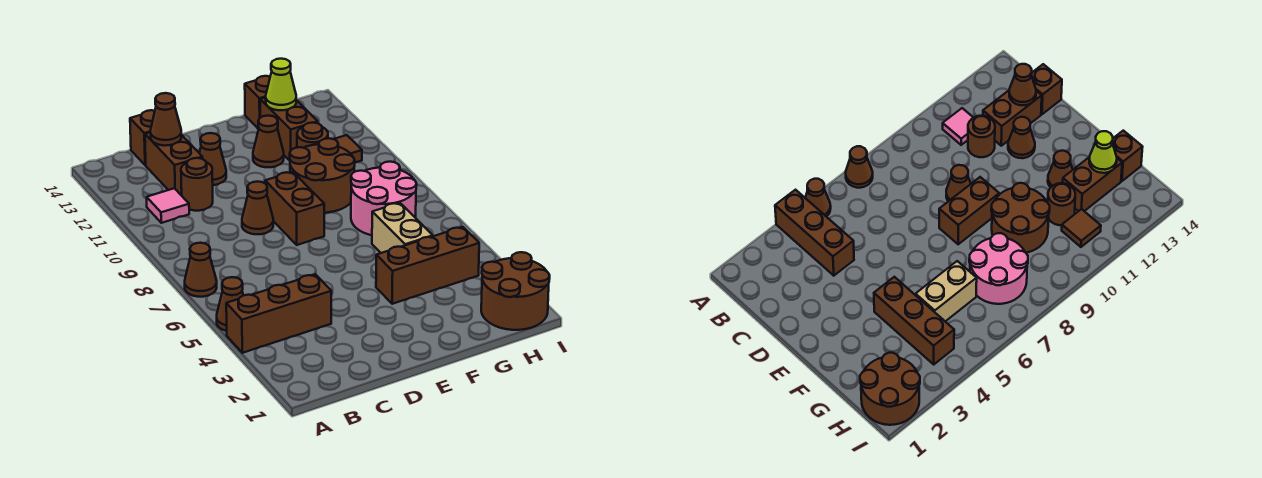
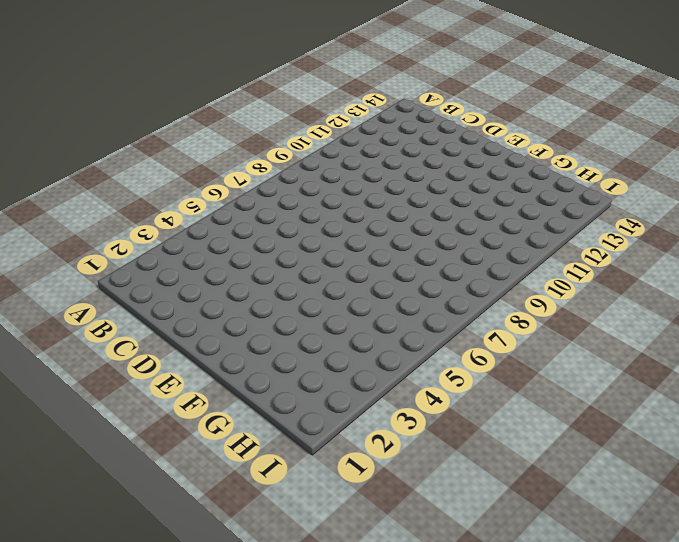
none -> brown 1x3 brick [226,274,331,353]
none -> brown 1x1 cone [217,277,243,331]
none -> brown 1x1 cone [185,243,217,297]

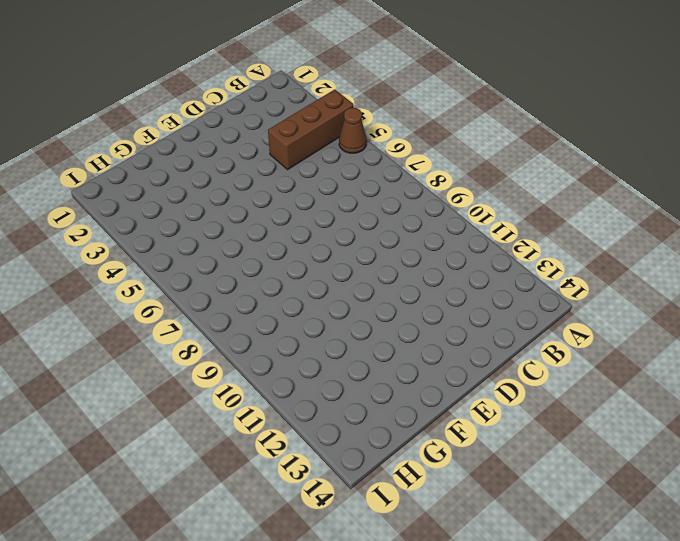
none -> brown 1x1 cone [185,243,217,297]
none -> pink 1x1 tile [147,188,189,223]
none -> brown 1x1 round brick [181,158,213,211]

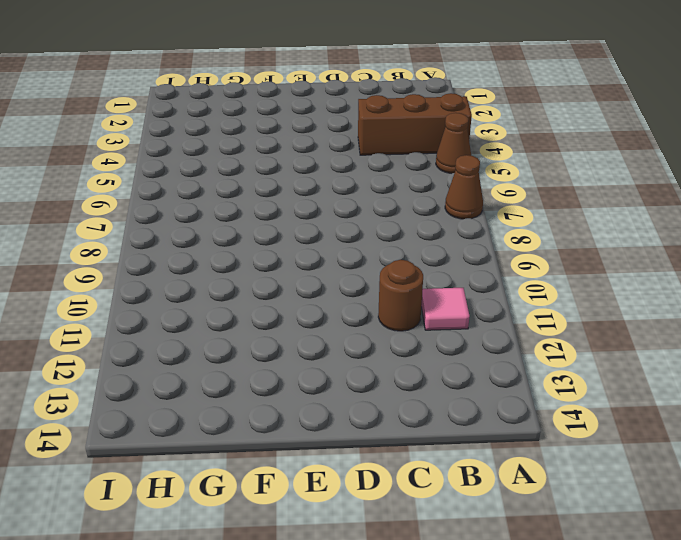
none -> brown 1x2 brick [145,133,203,196]
none -> brown 1x1 brick [130,110,155,165]
none -> brown 1x1 cone [242,181,273,234]

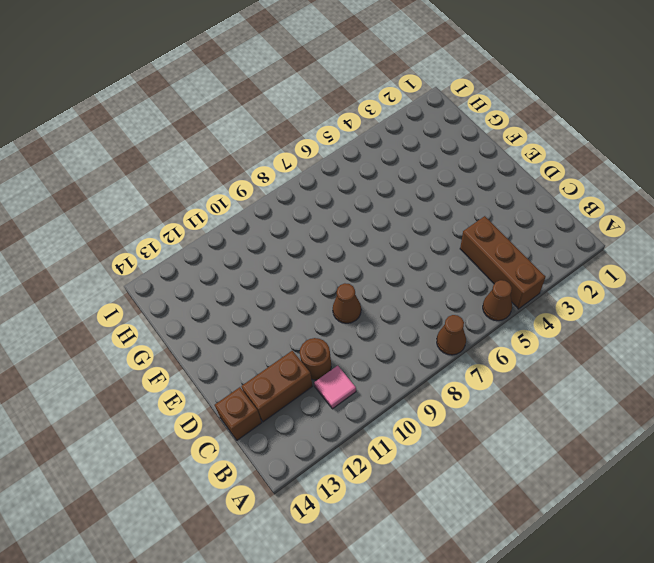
none -> brown 1x1 cone [200,133,226,185]
none -> brown 1x2 brick [265,172,324,245]
none -> brown 1x3 brick [376,227,479,304]

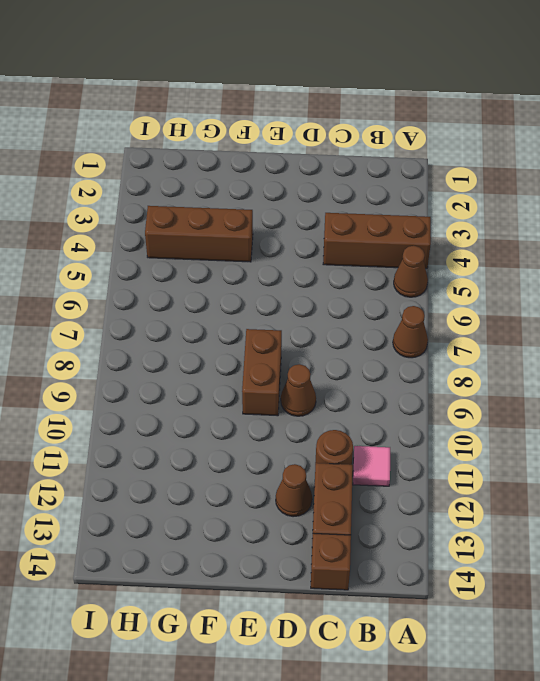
none -> brown 2x2 round brick [290,138,355,213]
none -> brown 1x1 cone [253,116,284,167]
none -> tan 1x2 brick [372,203,433,253]

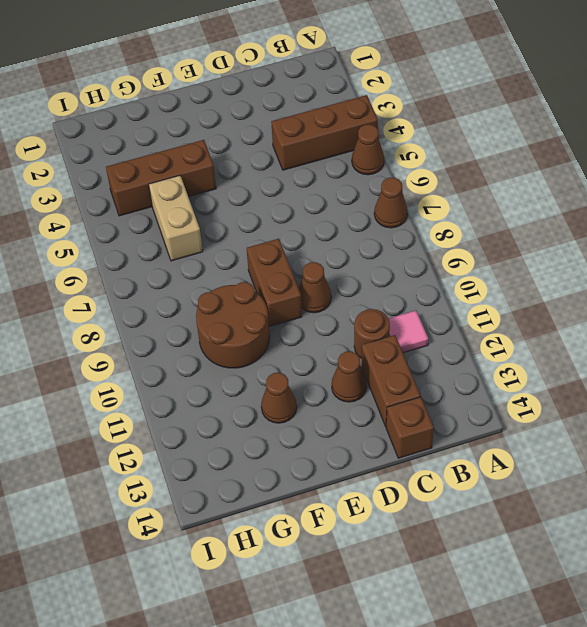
none -> pink 2x2 round brick [351,162,417,235]
none -> brown 1x1 round brick [297,123,328,148]
none -> brown 1x2 brick [260,97,318,161]

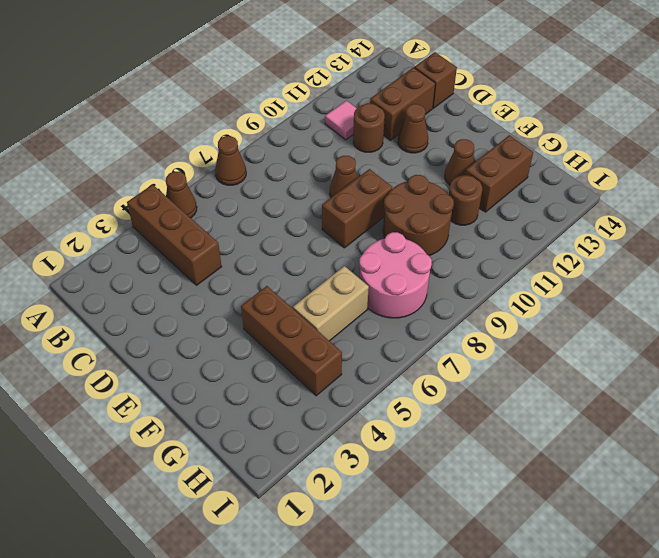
none -> brown 1x1 brick [245,76,270,129]
none -> brown 2x2 round brick [481,252,550,330]
none -> brown 1x1 tile [334,135,362,162]

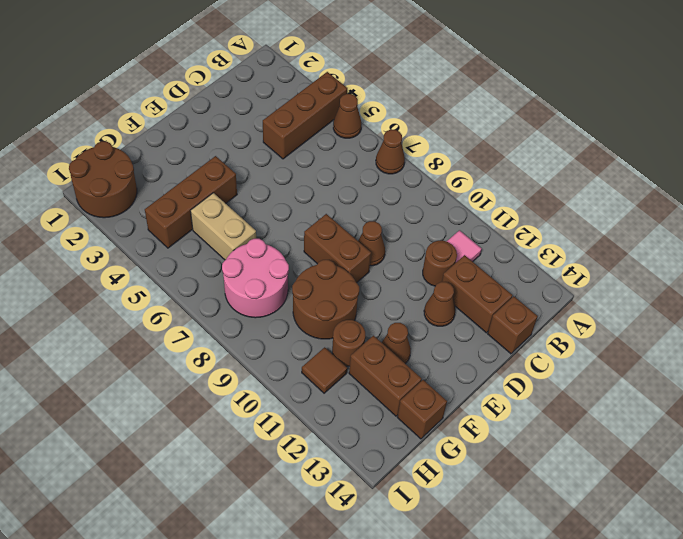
none -> brown 1x1 cone [150,93,181,146]
none -> lime 1x1 cone [266,59,296,110]

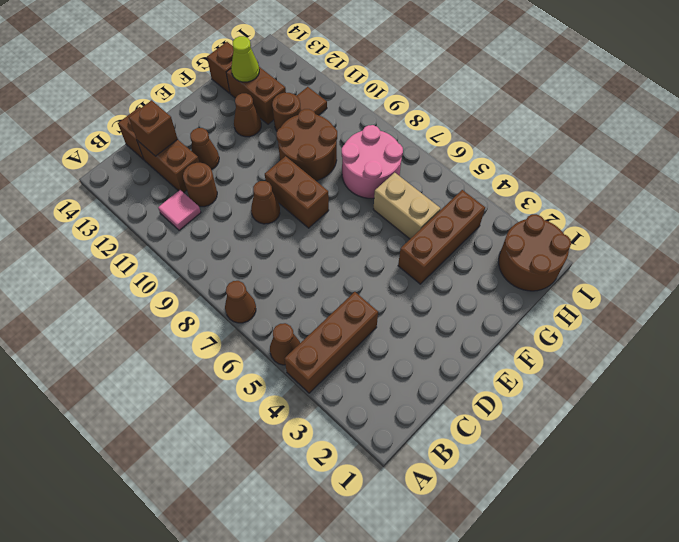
brown 1x1 brick [129,100,177,156] -> brown 1x1 cone [150,93,181,146]

